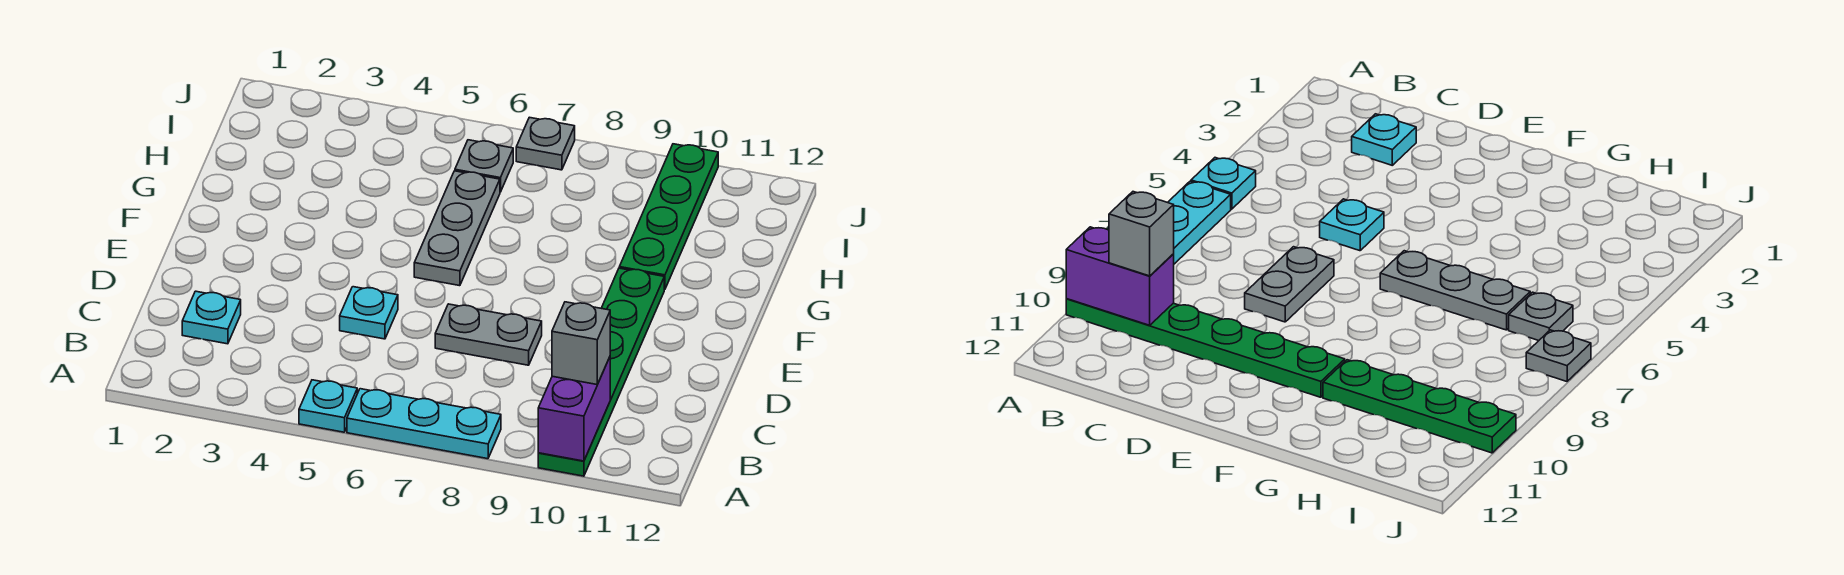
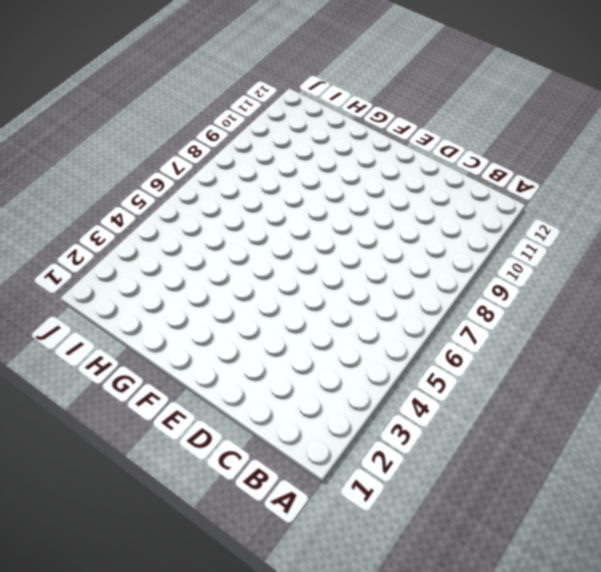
none -> cyan 1x1 plate [299,380,357,432]
none -> cyan 1x3 plate [347,389,501,459]
none -> green 1x6 plate [538,268,664,476]

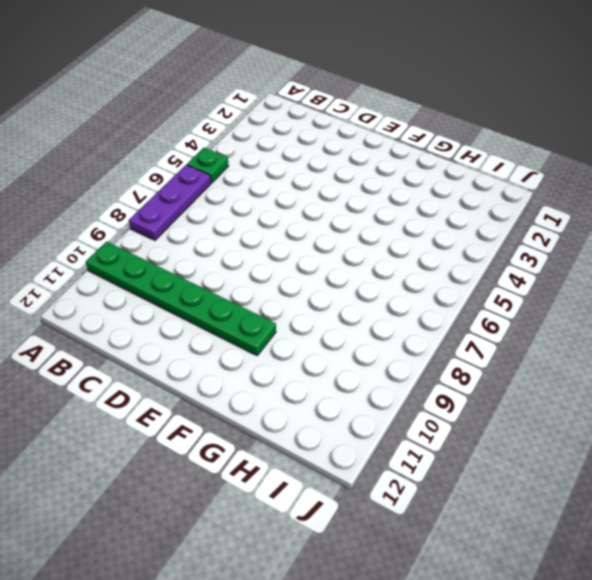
green 1x1 plate [187,148,228,183] -> cyan 1x1 plate [299,380,357,432]
purple 1x3 plate [129,165,211,240] -> cyan 1x3 plate [347,389,501,459]
none -> cyan 1x1 plate [182,291,241,344]
none -> cyan 1x1 plate [340,287,398,339]
none -> grey 1x2 plate [435,304,542,365]

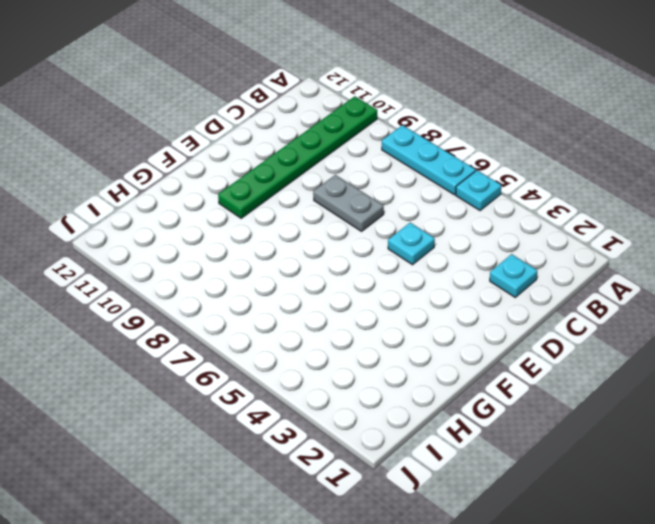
none -> grey 1x3 plate [414,171,500,286]
none -> green 1x4 plate [619,144,718,290]
none -> grey 1x1 plate [455,140,513,192]

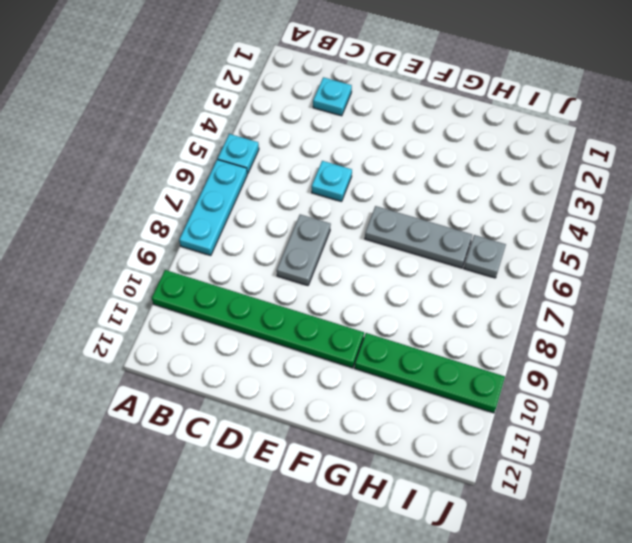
none -> grey 1x1 plate [516,117,575,170]
none -> purple 1x2 brick [538,357,610,461]
none -> grey 1x1 brick [552,302,610,385]

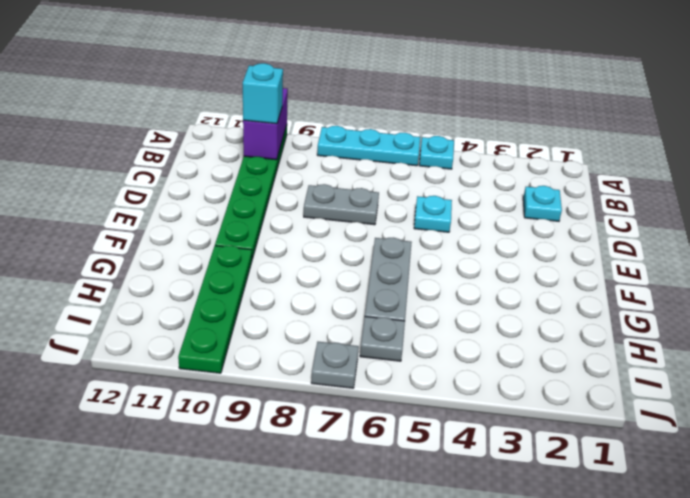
cyan 1x1 brick [243,63,283,124] -> grey 1x1 brick [552,302,610,385]

